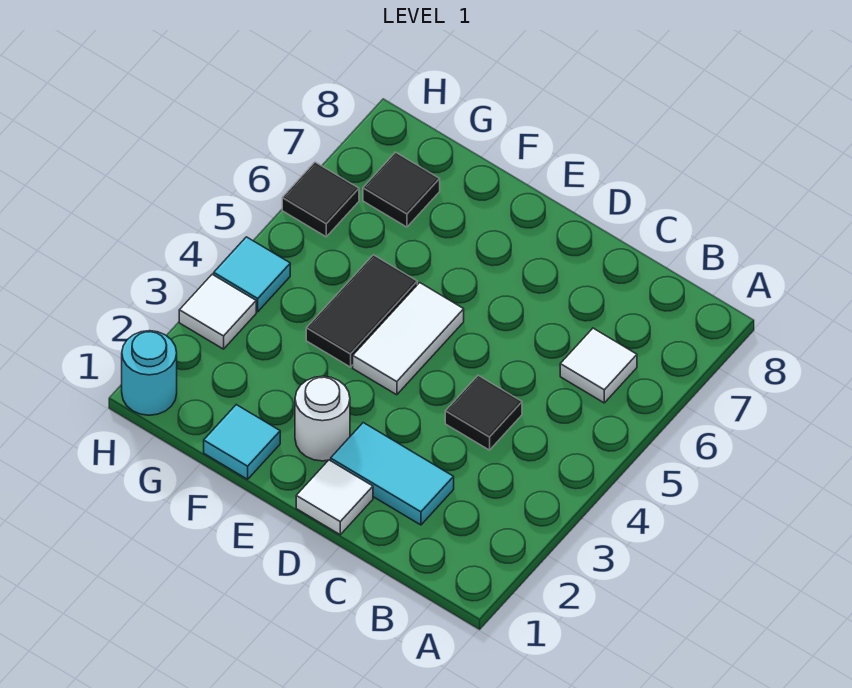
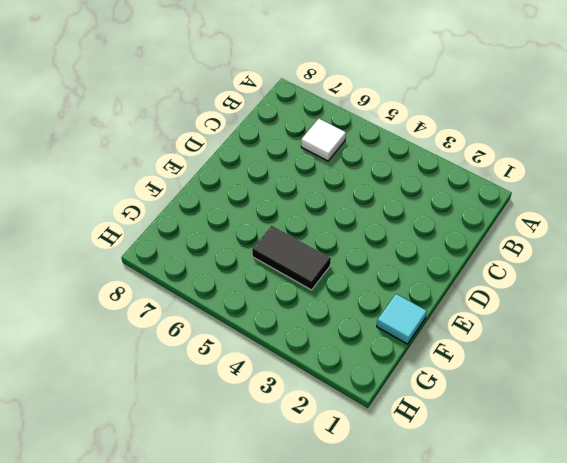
none -> cyan 1x2 tile [331,423,454,525]
none -> black 1x1 tile [445,375,522,450]
none -> white 1x1 tile [296,460,373,535]

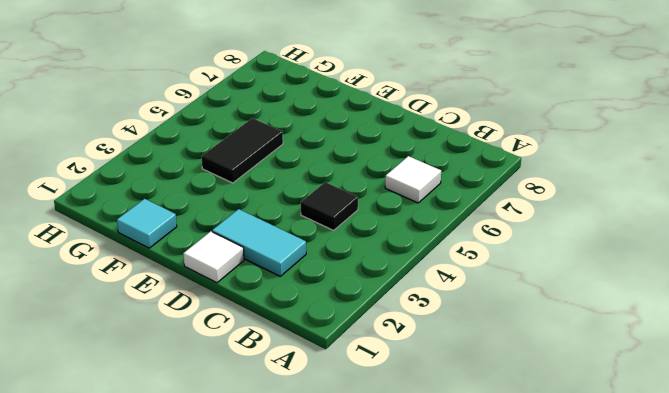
none -> white 1x1 round brick [295,376,350,461]
none -> white 1x2 tile [353,283,464,395]
none -> black 1x1 tile [363,152,440,227]

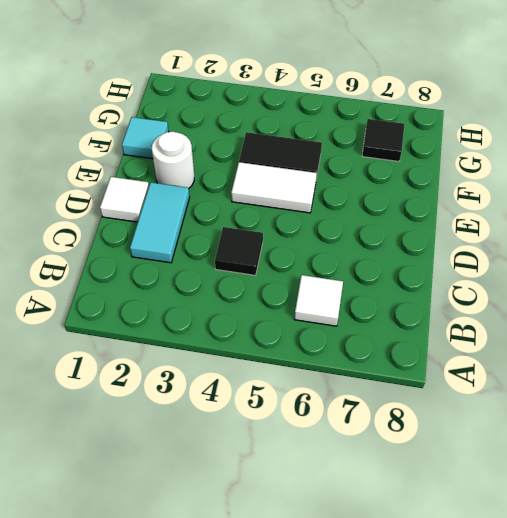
none -> cyan 1x1 round brick [122,331,177,415]
none -> white 1x1 tile [179,274,256,349]
none -> cyan 1x1 tile [214,237,290,312]

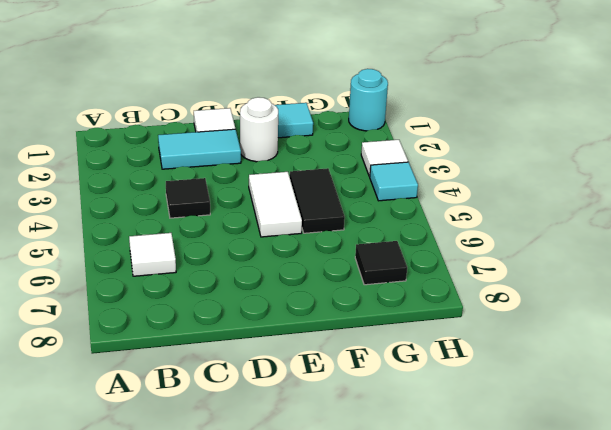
none -> black 1x1 tile [282,162,359,237]

